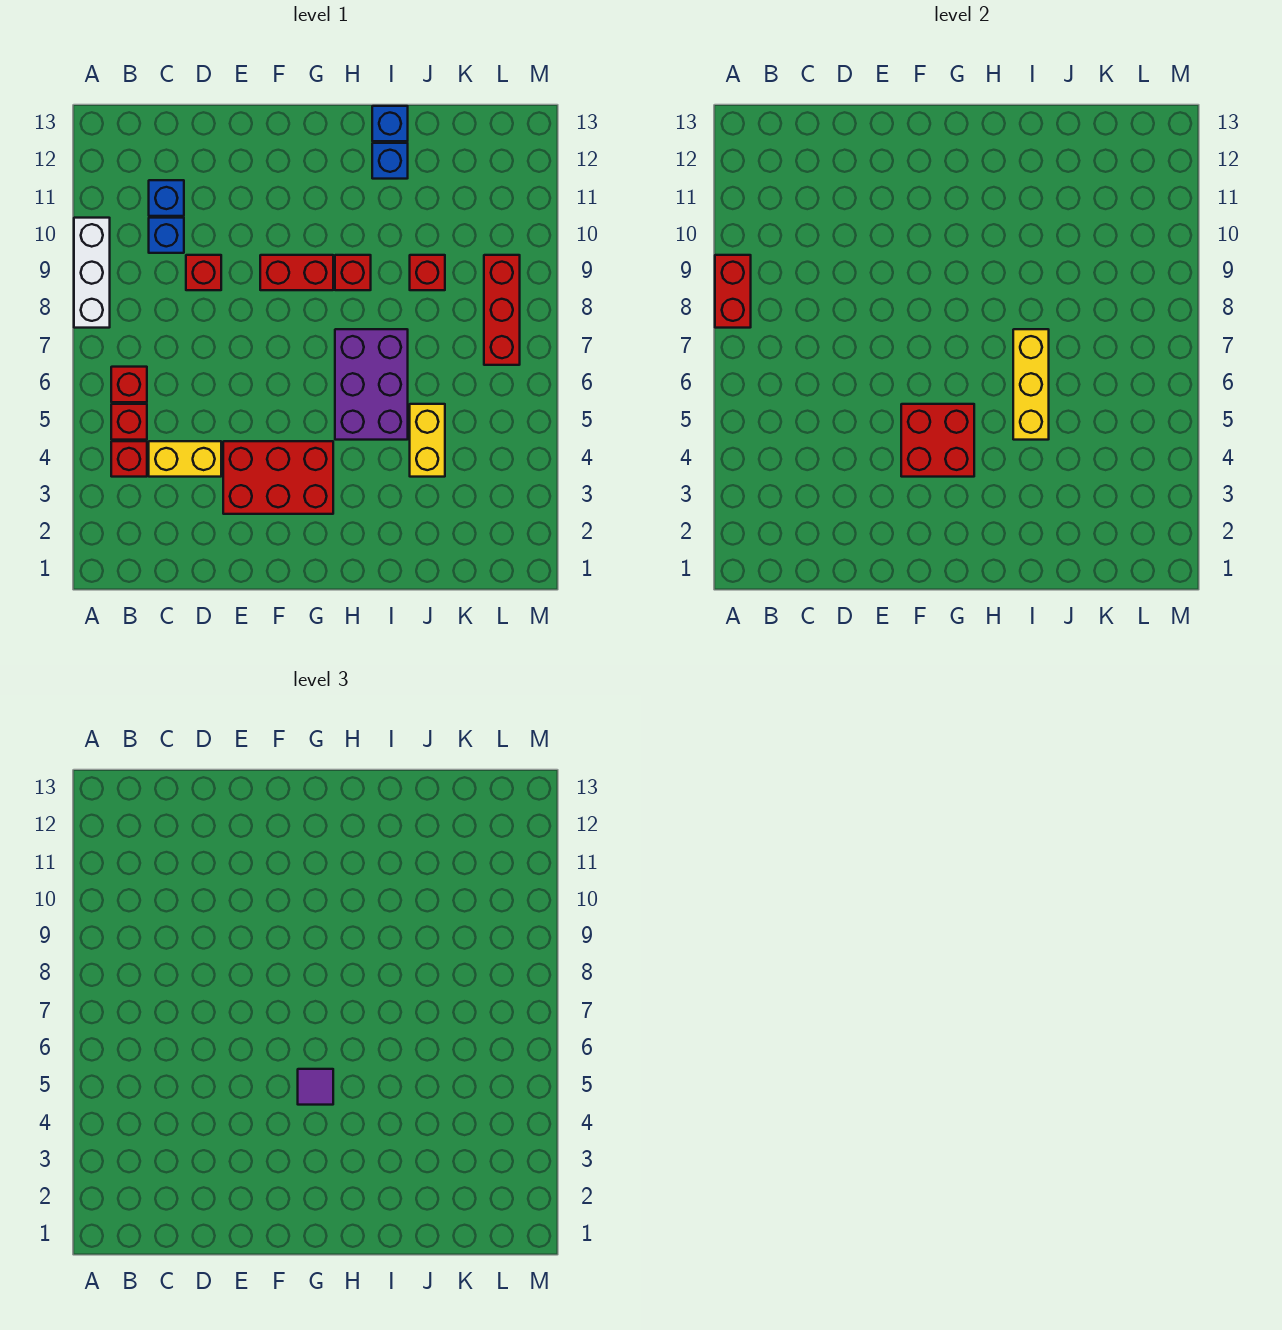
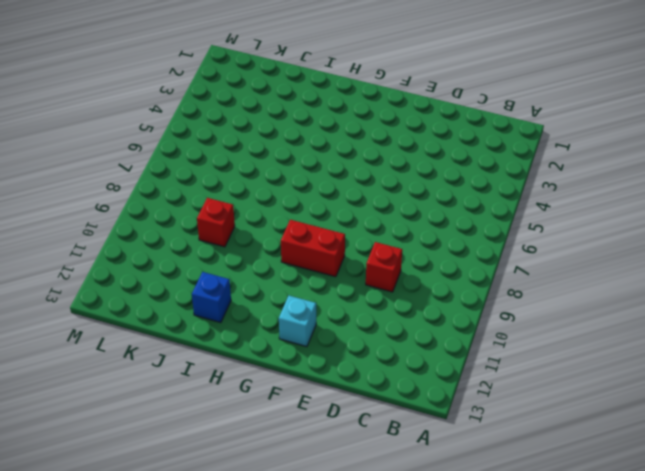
cyan 1x1 brick [279,295,316,347] -> none
none -> white 1x3 brick [74,218,110,328]
none -> red 1x1 brick [111,441,147,477]
none -> red 1x1 brick [111,404,147,440]

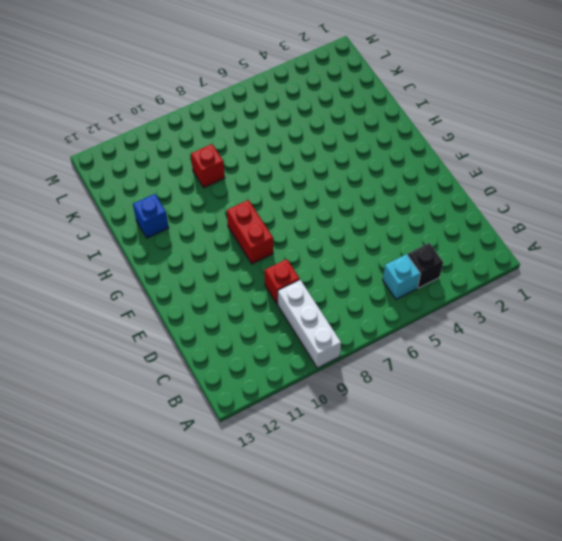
white 1x3 brick [278,280,341,368] -> white 1x3 brick turned to [74,218,110,328]
black 1x1 brick [408,243,443,288] -> red 1x1 brick [111,441,147,477]
cyan 1x1 brick [383,254,420,299] -> red 1x1 brick [111,404,147,440]
none -> red 1x1 brick [111,367,147,402]
none -> yellow 1x2 brick [149,441,221,477]
none -> blue 1x1 brick [149,218,184,253]

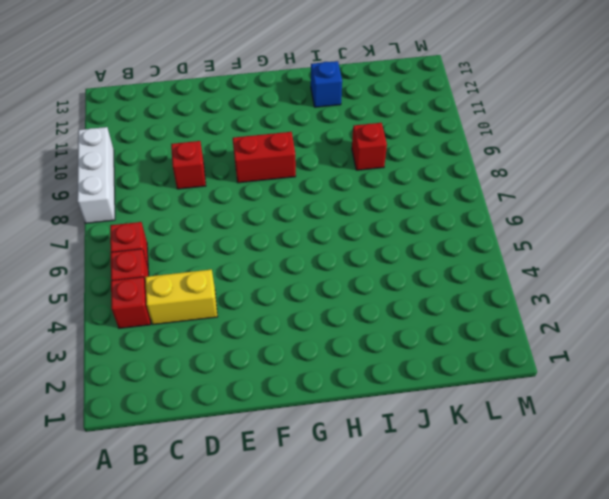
none -> blue 1x1 brick [149,218,184,253]
none -> blue 1x1 brick [149,180,184,216]
none -> red 2x3 brick [223,441,333,514]

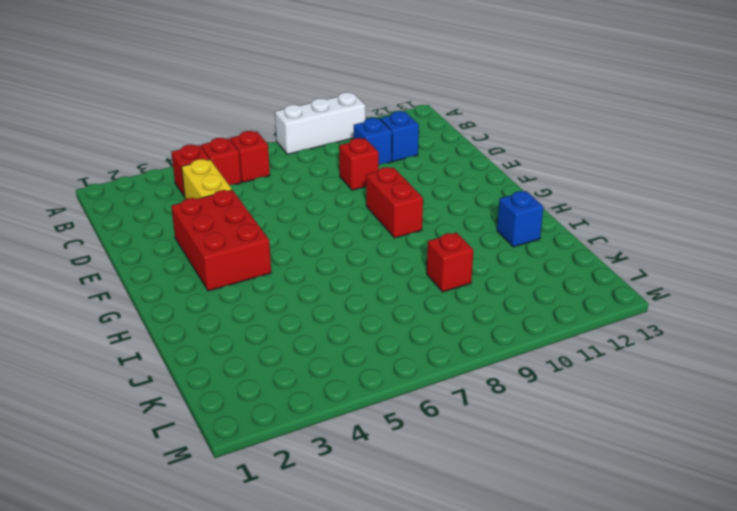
none -> purple 2x3 brick [335,329,408,440]
none -> red 1x1 brick [335,255,371,290]
none -> blue 1x1 brick [372,106,408,141]

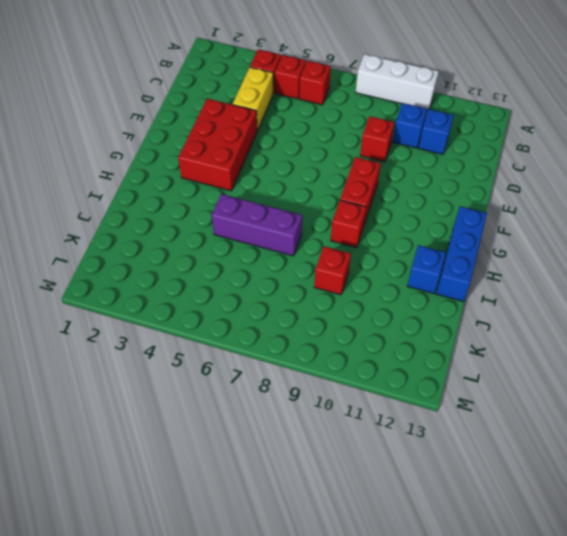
blue 1x3 brick [436,206,487,301] -> blue 1x1 brick [372,106,408,141]
purple 1x3 brick [212,194,302,256] -> purple 2x3 brick [335,329,408,440]
none -> yellow 1x2 brick [410,404,445,477]
none -> red 1x3 brick [484,255,520,365]
none -> red 1x2 brick [715,255,751,328]

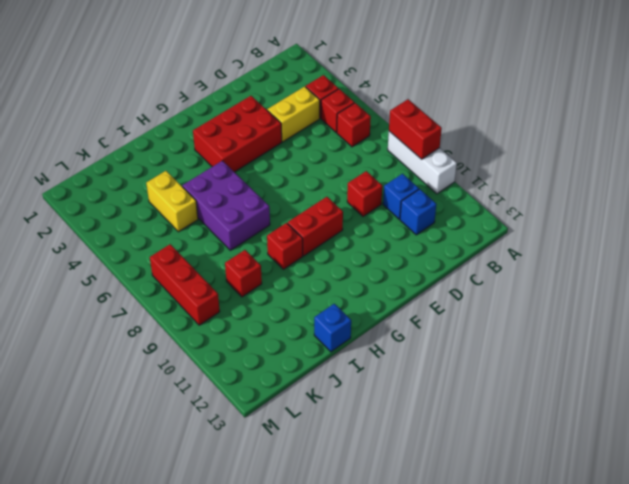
none -> blue 1x1 brick [372,143,408,179]
none -> red 2x2 brick [901,404,974,477]
none -> yellow 1x3 brick [1013,329,1049,440]

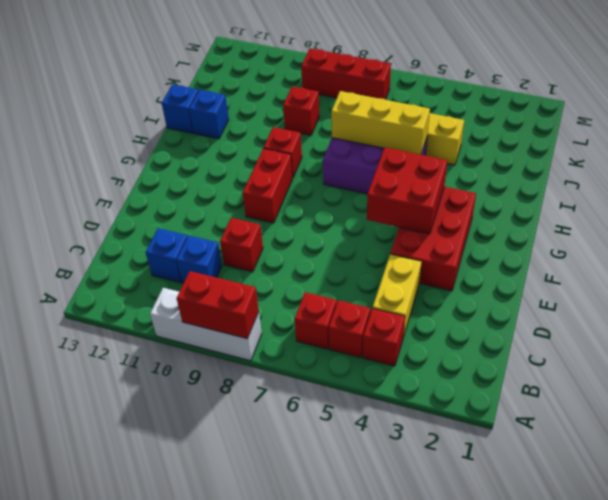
none -> purple 1x1 tile [298,1069,333,1105]

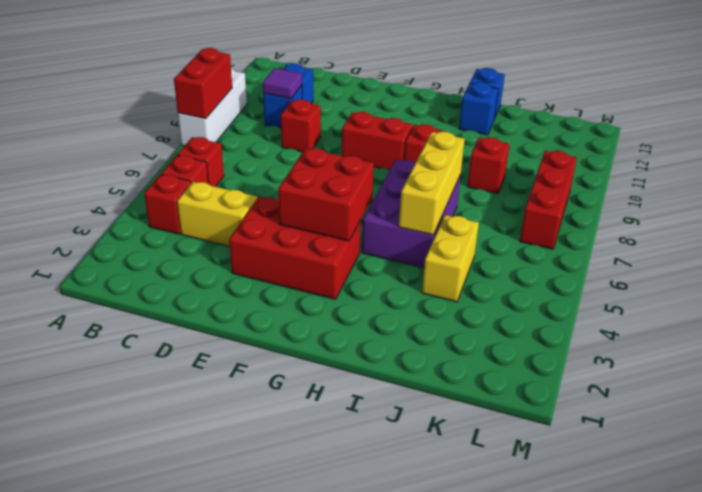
purple 1x1 tile [263,68,302,99] -> purple 1x1 tile moved to [298,1069,333,1105]

